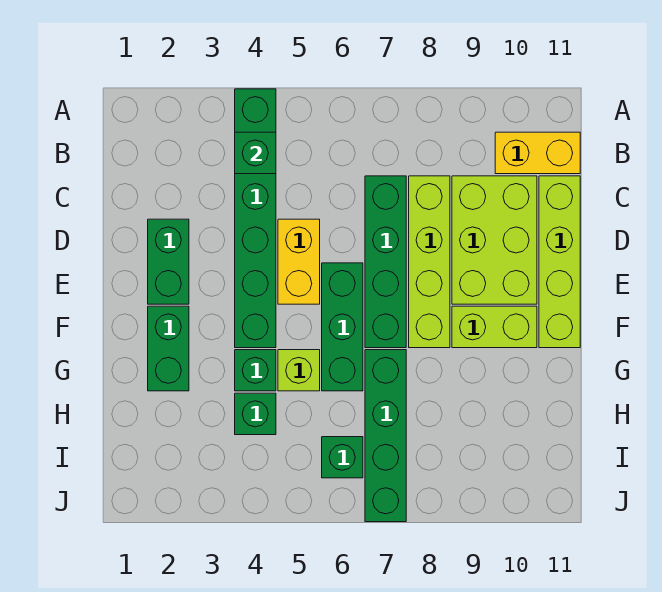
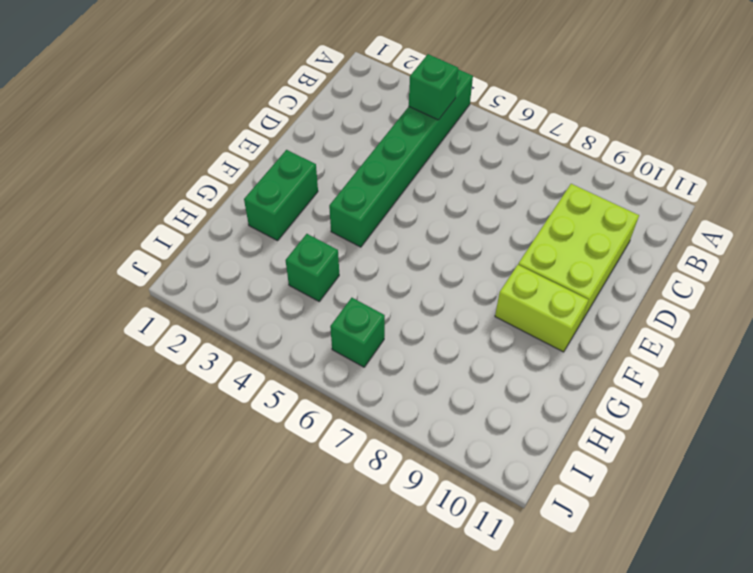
none -> yellow 1x2 brick [495,132,580,174]
none -> green 1x4 brick [365,176,406,348]
none -> lime 1x4 brick [409,176,450,348]

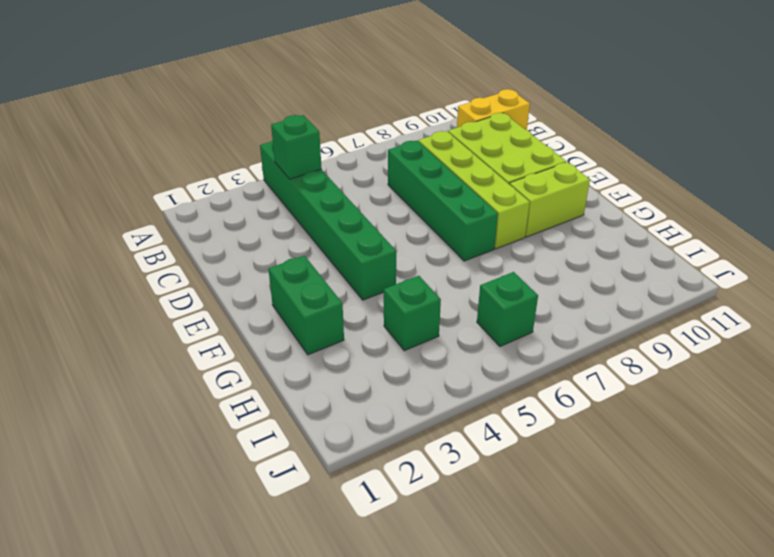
none -> lime 1x4 brick [539,176,580,348]
none -> green 1x2 brick [148,219,189,304]
none -> yellow 1x2 brick [278,219,320,304]

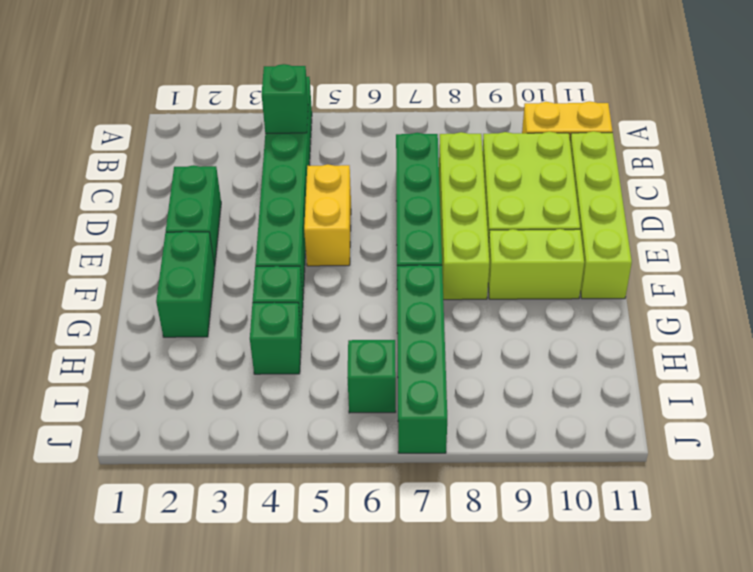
none -> green 1x3 brick [322,263,363,391]
none -> lime 1x1 brick [278,350,320,391]

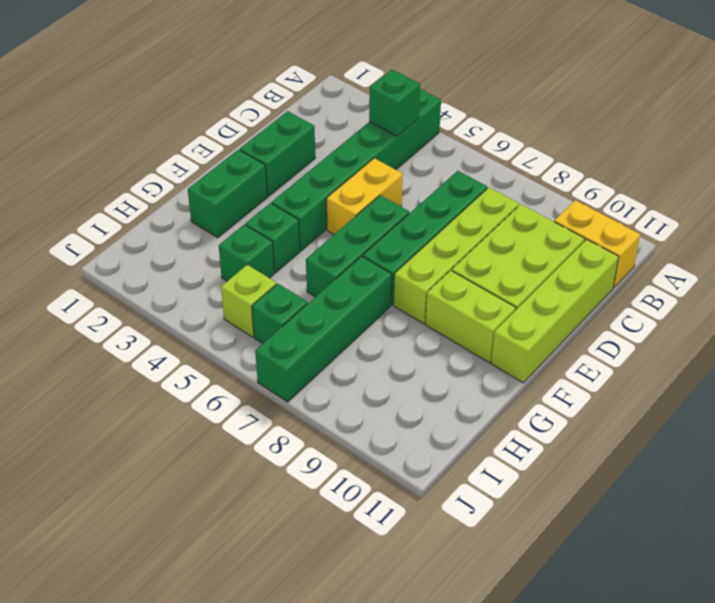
lime 1x1 brick [221,265,276,337] -> lime 1x1 brick moved to [278,350,320,391]

